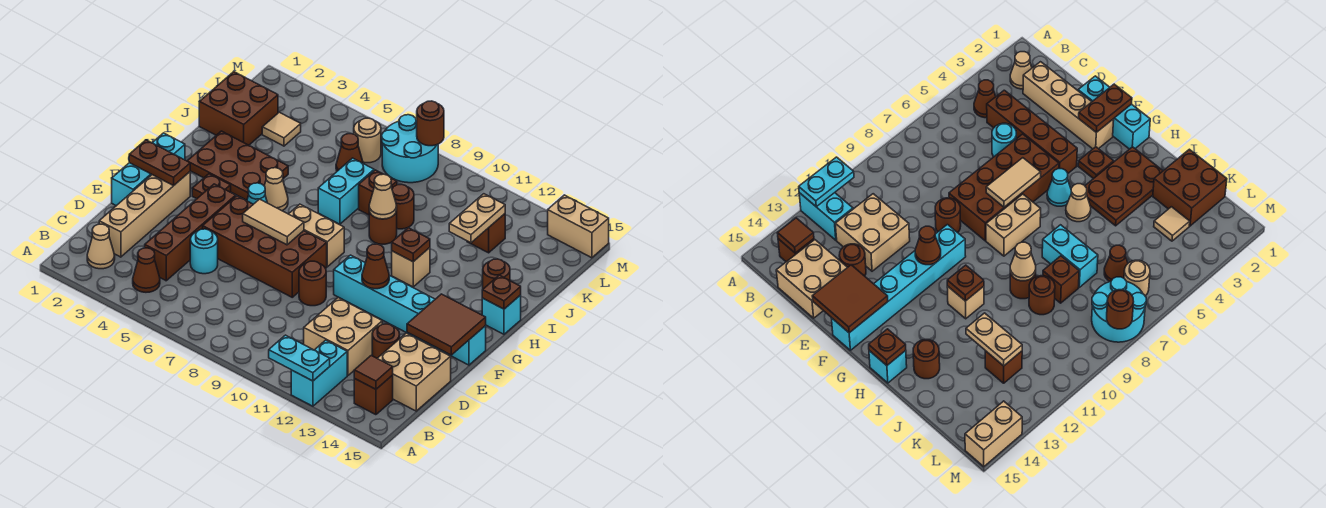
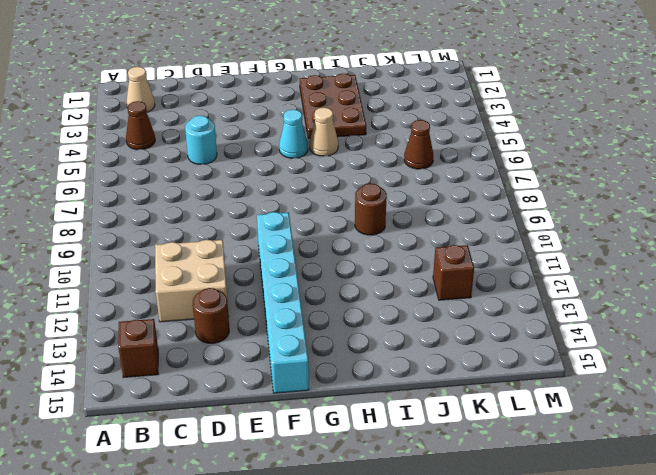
none -> cyan 1x2 brick [291,340,347,406]
none -> tan 1x4 brick [99,172,190,257]
none -> brown 1x4 brick [145,184,236,281]
none -> tan 2x2 brick [377,333,451,411]

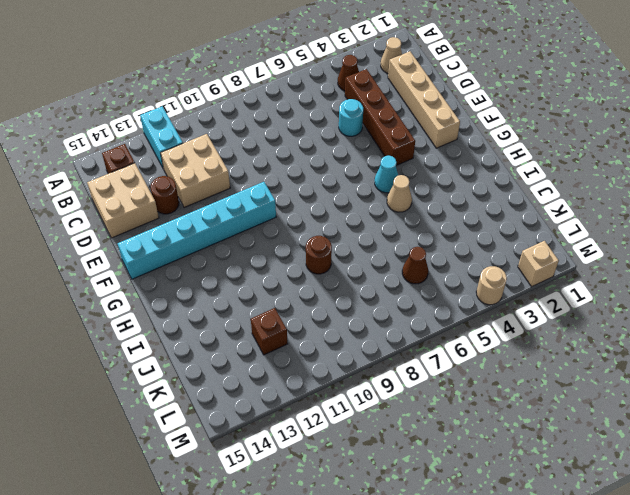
tan 1x1 brick [518,241,559,287] -> tan 1x1 brick moved to [392,248,430,287]
tan 1x1 round brick [476,266,507,305] -> tan 1x1 round brick moved to [354,118,381,163]
none -> cyan 1x3 brick [112,133,185,206]
none -> brown 2x4 brick [203,196,327,297]
none -> brown 1x1 round brick [299,261,326,306]
none -> brown 1x1 plate [192,174,231,199]

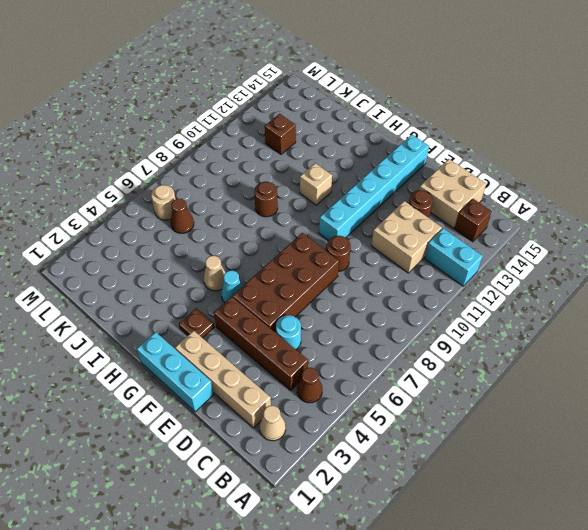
none -> tan 1x2 brick [289,204,344,267]
none -> brown 2x3 plate [188,131,288,200]
none -> cyan 1x1 brick [482,295,521,334]
none -> cyan 1x2 brick [318,158,374,224]

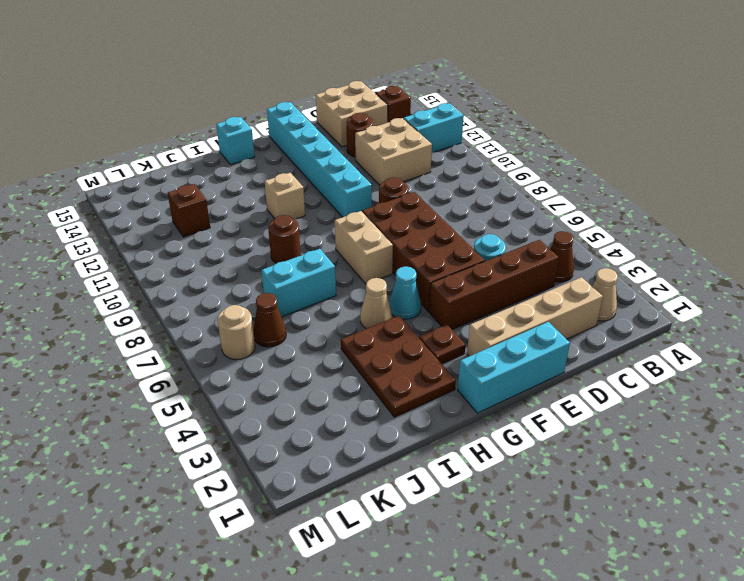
none -> brown 1x1 round brick [483,259,510,289]
none -> brown 2x2 brick [199,72,278,145]
none -> brown 1x1 brick [359,170,397,215]
none -> brown 1x1 round brick [392,184,414,229]

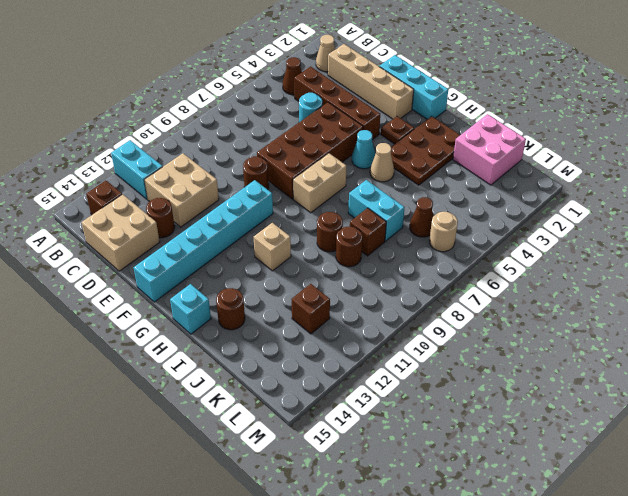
pink 2x2 brick [453,114,526,185] -> brown 2x2 brick [199,72,278,145]
none -> tan 1x1 tile [262,112,301,146]
none -> cyan 2x2 round brick [382,115,438,183]
none -> tan 1x2 brick [548,195,609,258]
none -> cyan 1x2 plate [269,335,330,381]

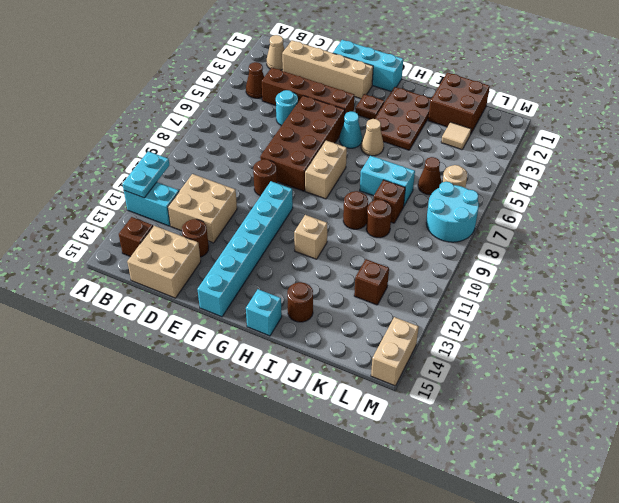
none -> brown 1x1 tile [354,355,393,389]
none -> brown 2x2 tile [407,294,486,355]
none -> brown 1x2 plate [129,140,190,186]
none -> tan 1x2 tile [243,199,304,245]

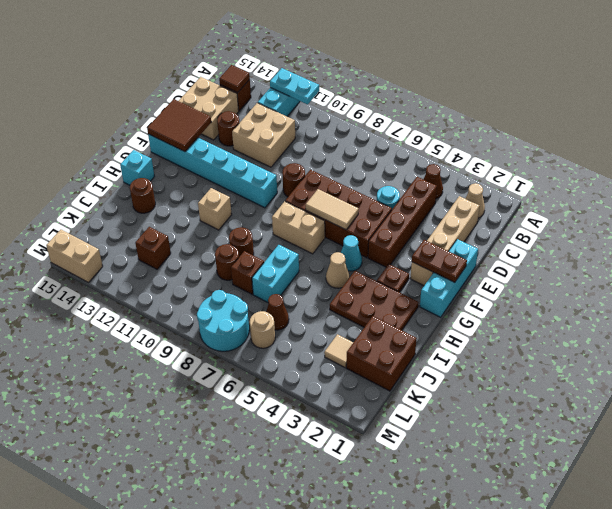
none -> brown 1x1 cone [362,244,389,289]
none -> brown 1x1 plate [392,228,430,262]
none -> brown 1x1 plate [482,275,521,309]
none -> tan 1x1 cone [369,174,397,219]

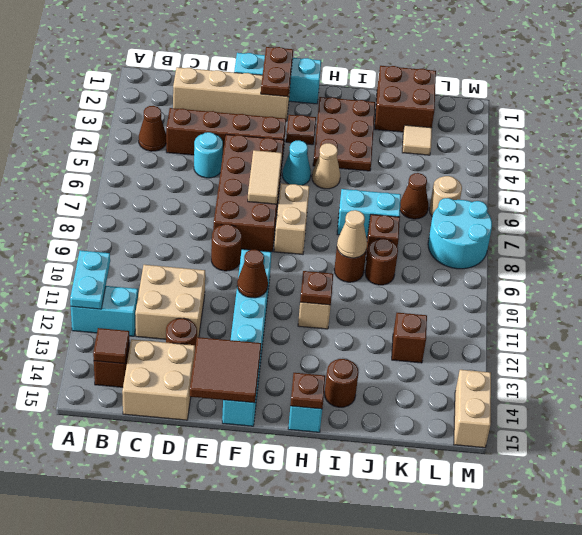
none -> tan 1x1 cone [87,224,115,269]
none -> tan 1x2 plate [449,194,505,243]
none -> brown 1x1 round brick [417,101,444,146]

